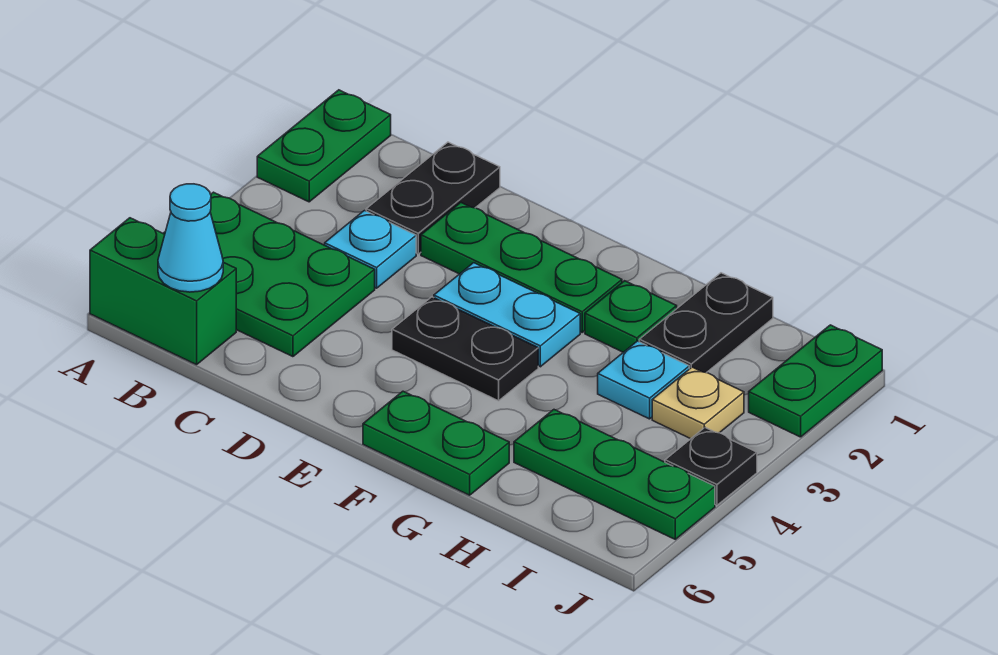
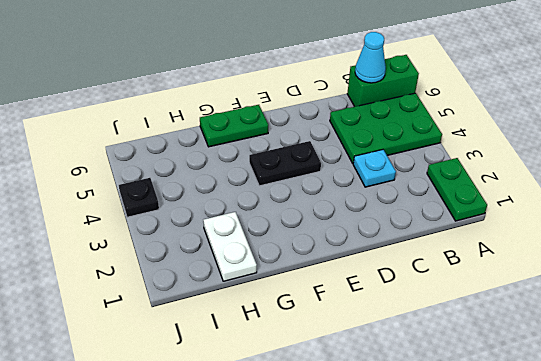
white 1x2 plate [203,212,257,281] -> black 1x2 plate [639,273,773,373]
none -> black 1x2 plate [366,142,500,254]
none -> green 1x3 plate [421,203,622,332]
none -> cyan 1x2 plate [434,263,580,367]

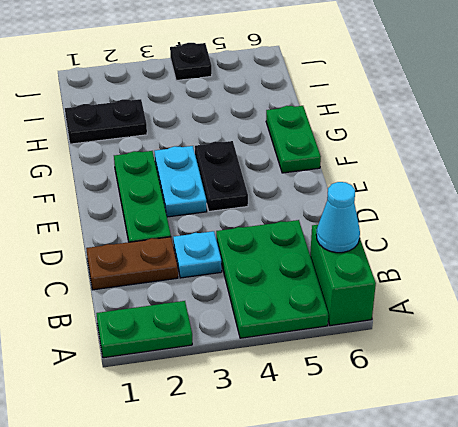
brown 1x2 plate [86,237,178,290] -> black 1x2 plate [366,142,500,254]
none -> green 1x1 plate [585,281,677,352]
none -> cyan 1x1 plate [598,341,689,419]
none -> green 1x3 plate [514,410,715,539]

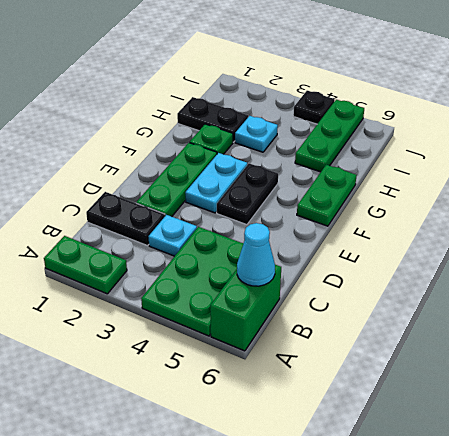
none -> tan 1x1 plate [652,367,744,439]
none -> green 1x2 plate [749,325,882,437]

